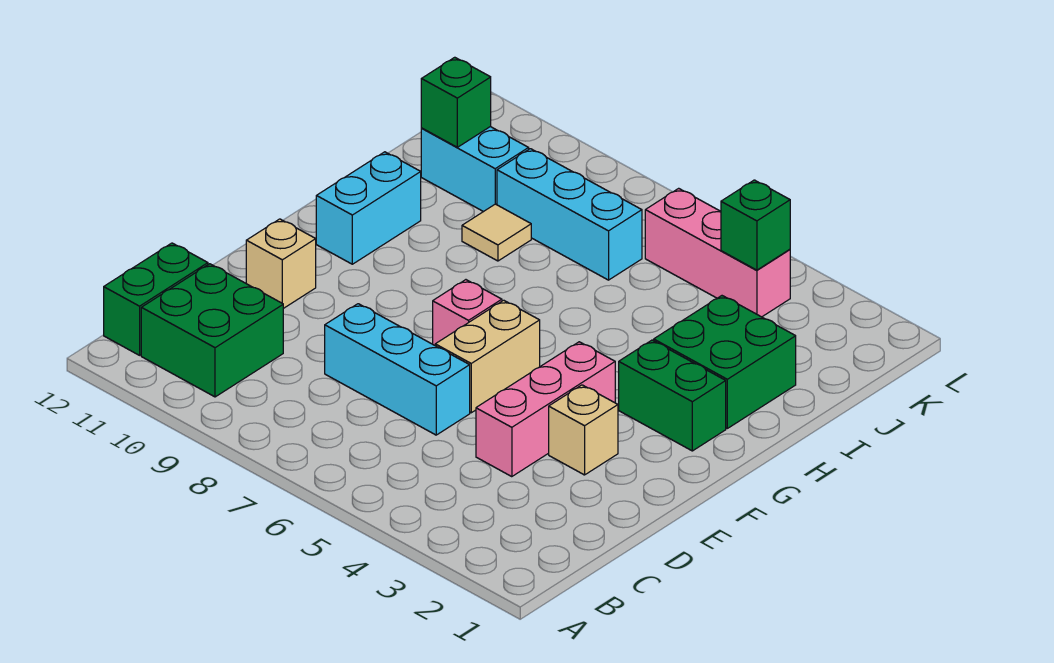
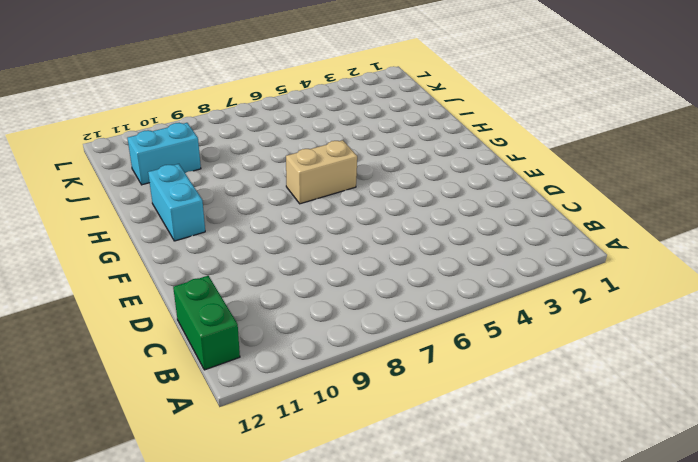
tan 1x2 brick [286,140,357,204] -> tan 1x2 brick turned to [435,300,540,413]
none -> green 2x2 brick [141,264,283,397]
none -> pink 1x3 brick [476,342,615,477]
none -> cyan 1x3 brick [325,304,470,435]

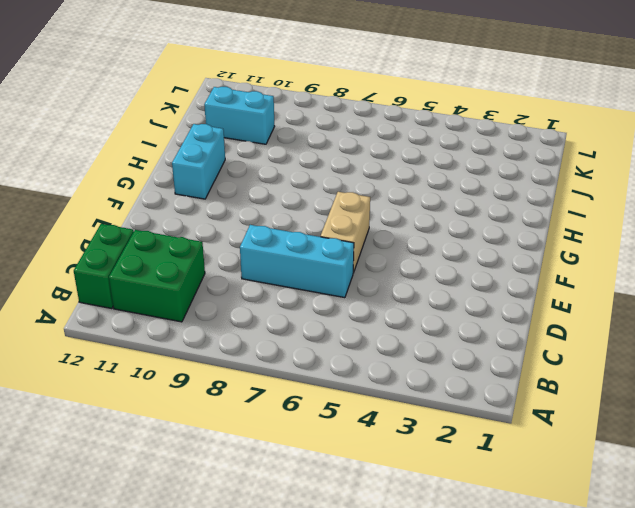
none -> pink 1x3 brick [476,342,615,477]
none -> tan 1x1 brick [549,385,618,475]
none -> tan 1x1 brick [246,219,316,309]

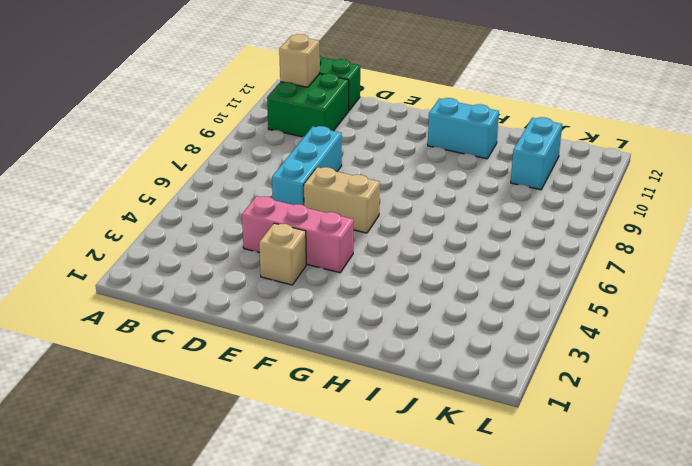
tan 1x1 brick [279,34,320,87] -> tan 1x1 brick moved to [246,219,316,309]
none -> pink 1x1 brick [433,280,502,345]
none -> green 1x2 brick [619,340,726,451]
none -> green 2x2 brick [654,296,796,428]

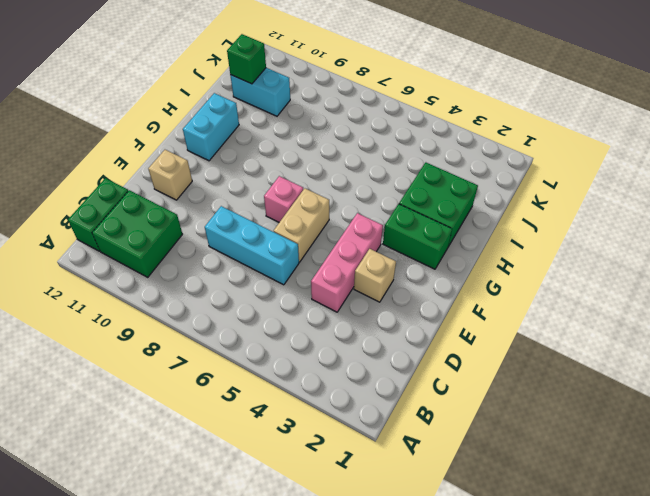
none -> tan 1x1 tile [462,204,531,261]
none -> cyan 1x3 brick [497,149,642,280]
none -> pink 1x3 brick [645,188,790,317]

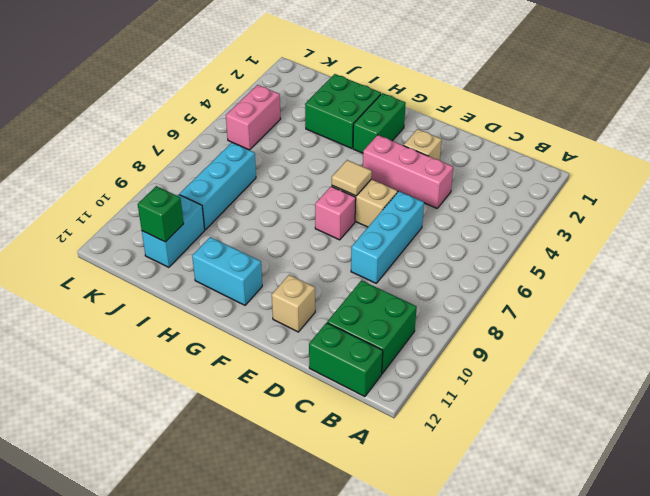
tan 1x1 tile [332,160,372,196] -> tan 1x1 tile moved to [462,204,531,261]
pink 1x2 brick [226,85,280,150] -> pink 1x3 brick [645,188,790,317]
none -> green 1x1 brick [721,180,790,270]

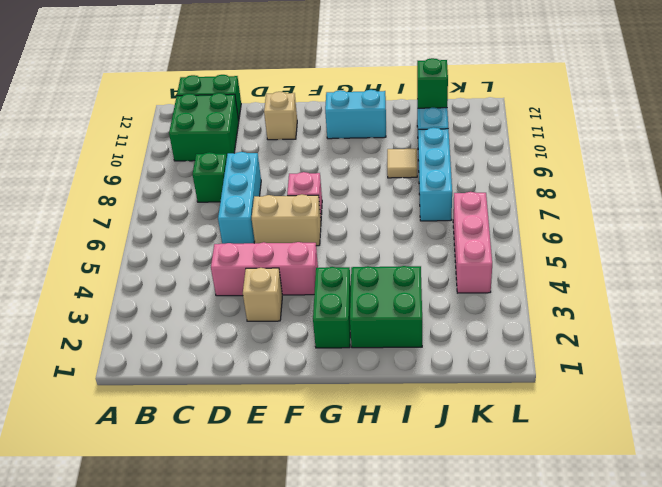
green 1x1 brick [193,152,227,202] -> green 1x1 brick moved to [721,180,790,270]

